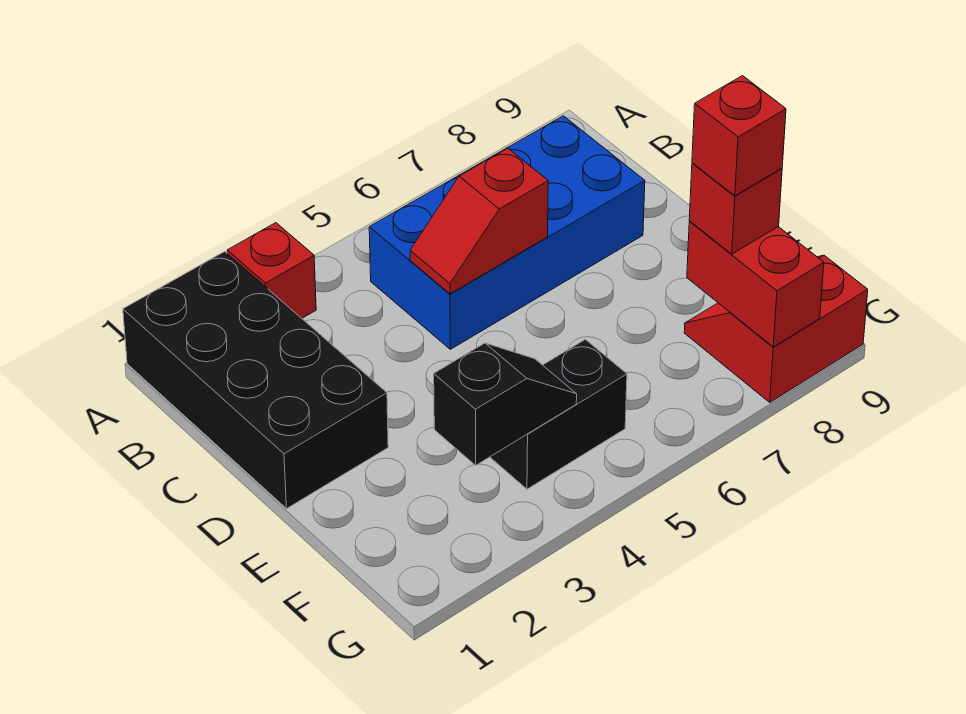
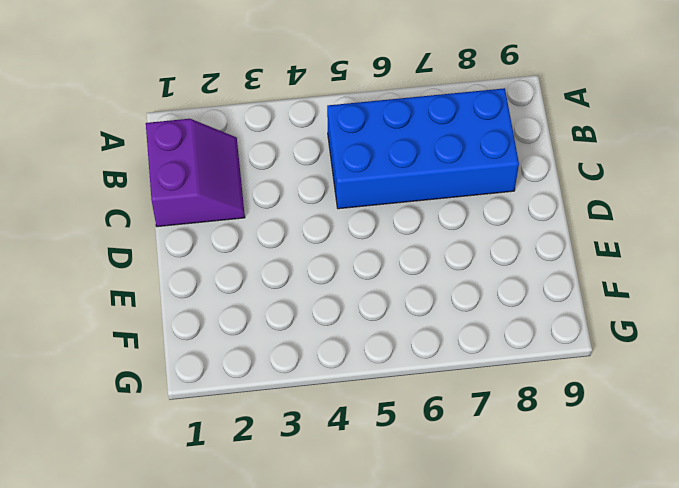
purple 2x2 slope [146,119,245,227] -> black 2x4 brick [123,251,388,508]
none -> red 1x1 brick [227,223,316,318]
none -> black 1x2 brick [490,339,627,489]

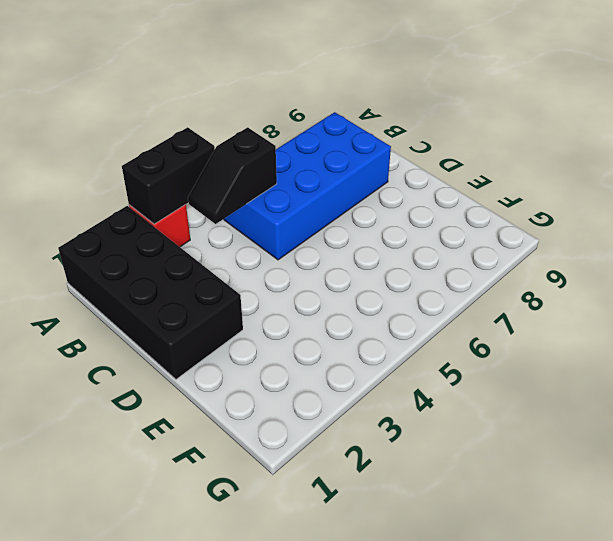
black 1x2 brick [122,127,215,224] -> black 1x2 brick moved to [490,339,627,489]
black 1x2 slope [188,127,277,224] -> black 1x2 slope turned to [434,343,577,465]
none -> red 2x2 slope [684,255,868,402]
none -> red 1x2 slope [410,148,548,294]

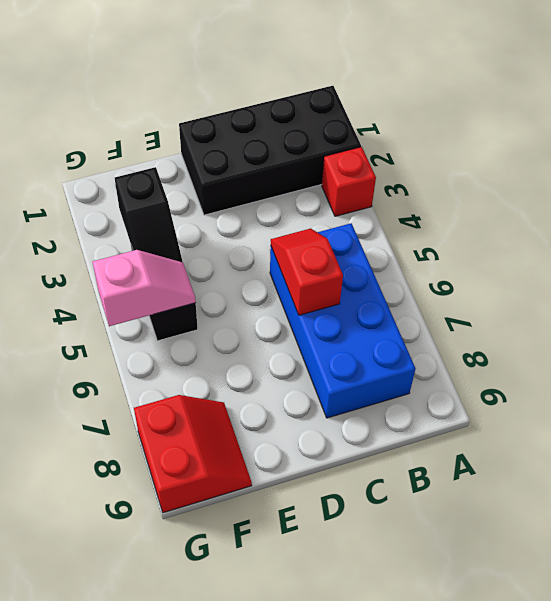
pink 1x2 slope [93,250,196,326] -> none
none -> red 1x2 brick [687,222,824,347]
none -> red 1x1 brick [689,163,782,254]

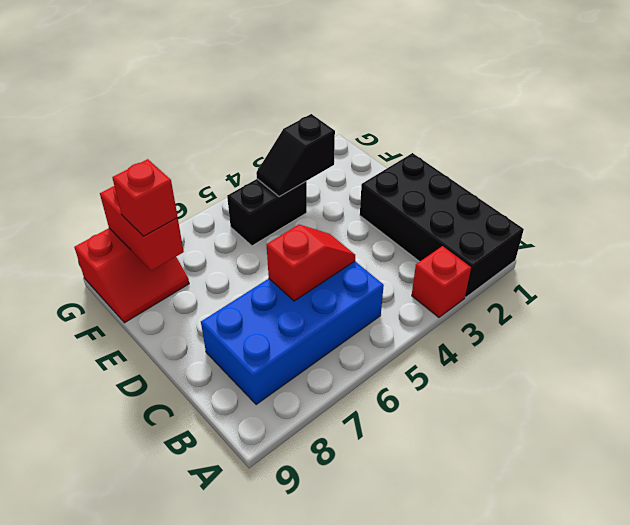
none -> red 1x1 brick [692,76,786,196]

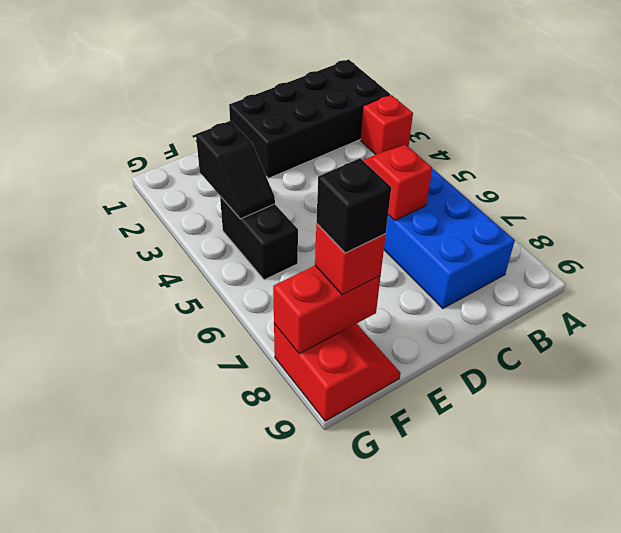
black 1x1 brick [317,158,391,253] -> red 1x1 brick [692,76,786,196]

